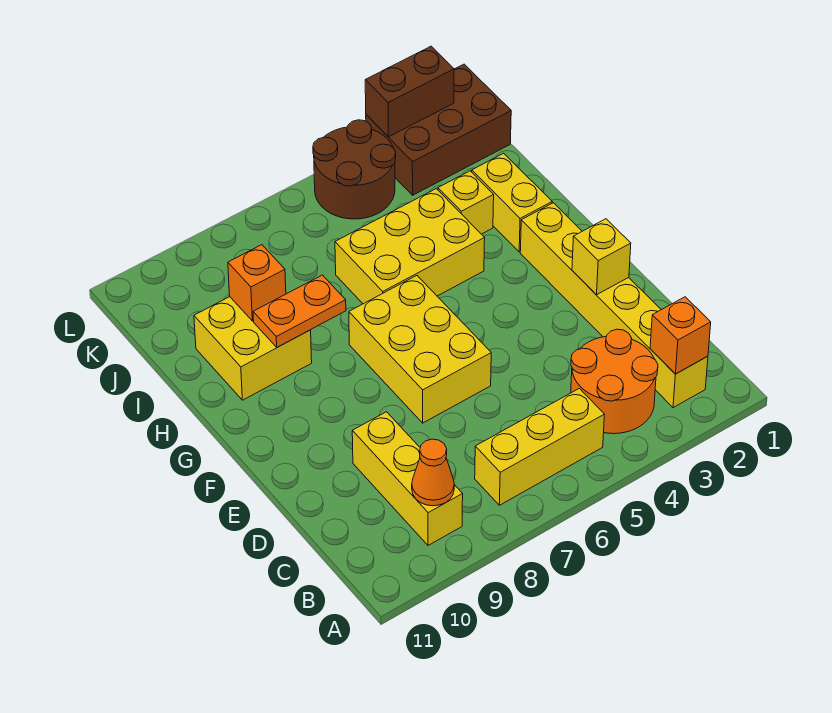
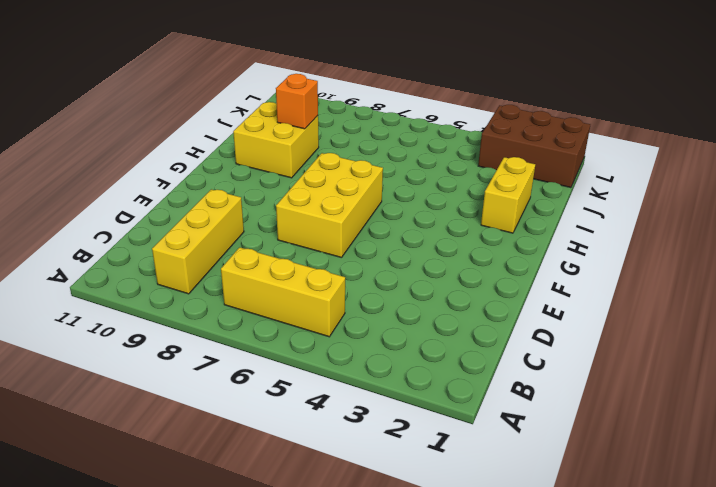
none -> yellow 1x6 brick [520,203,708,408]
none -> orange 2x2 round brick [571,329,658,434]
none -> yellow 2x3 brick [335,189,485,304]

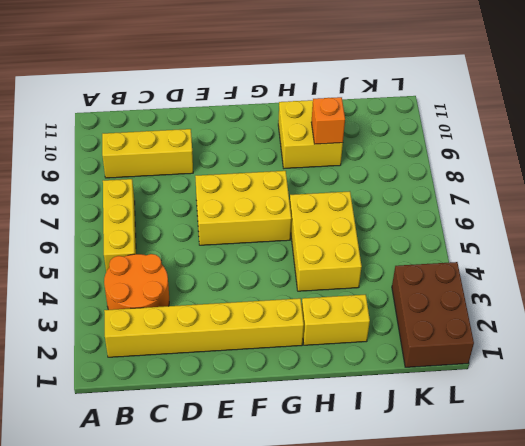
none -> yellow 1x1 brick [438,171,494,234]
none -> brown 2x2 round brick [313,120,396,219]
none -> orange 1x1 brick [650,297,711,374]

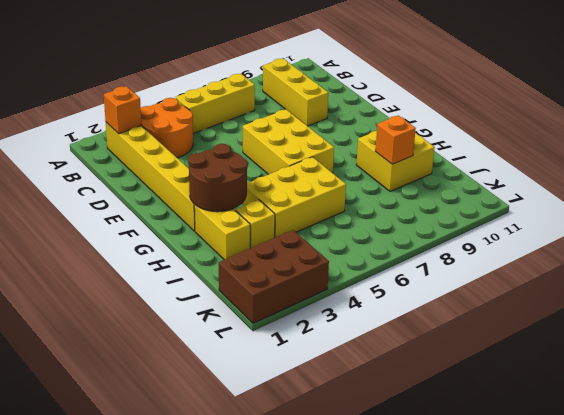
brown 2x2 round brick [188,144,248,212] -> brown 2x2 round brick moved to [313,120,396,219]
none -> orange 1x1 cone [412,439,454,506]
none -> yellow 1x1 brick [572,219,631,295]
none -> orange 1x2 plate [253,275,346,347]

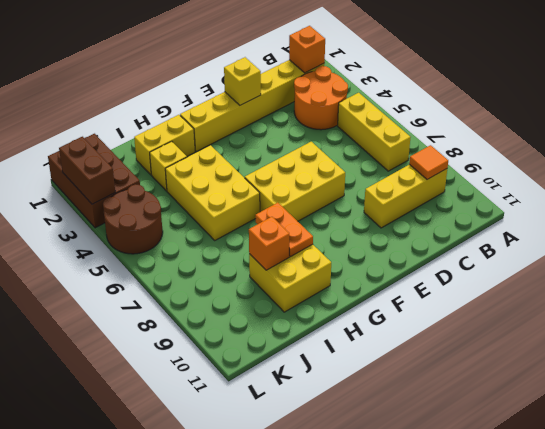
orange 1x1 tile [409,145,448,180] -> orange 1x1 cone [412,439,454,506]

